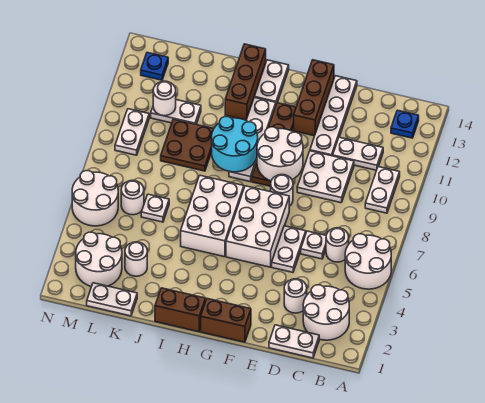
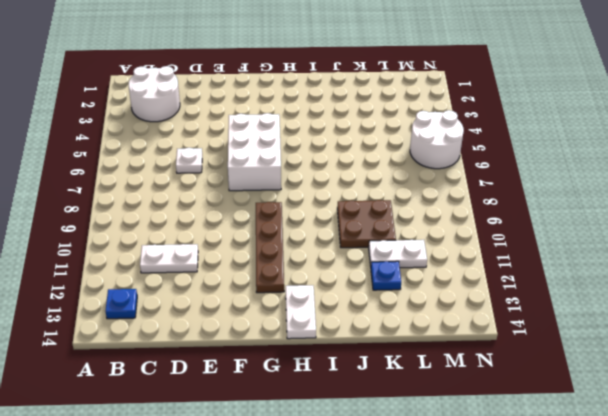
blue 1x1 plate [371,261,401,290] -> blue 1x1 plate moved to [141,53,168,80]
none -> white 2x2 round brick [345,234,391,289]
none -> white 1x2 plate [365,167,400,213]
none -> white 1x2 plate [269,325,319,358]
none -> white 1x1 round brick [326,228,349,262]

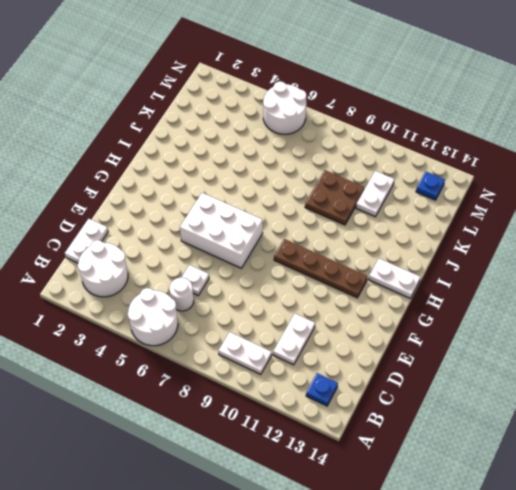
none -> white 1x1 round brick [284,279,307,313]
none -> white 2x2 plate [297,151,354,203]
none -> white 1x2 plate [272,226,306,272]
none -> white 1x4 plate [310,76,357,156]

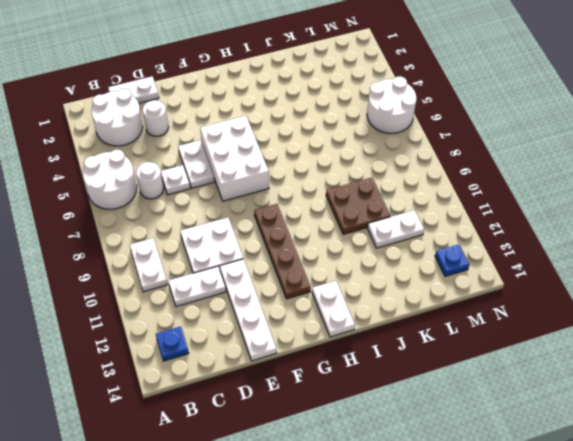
none -> brown 1x2 brick [201,299,251,342]
none -> white 1x1 round brick [271,175,293,206]
none -> brown 1x3 brick [294,60,334,136]
none -> brown 1x2 brick [155,288,206,332]

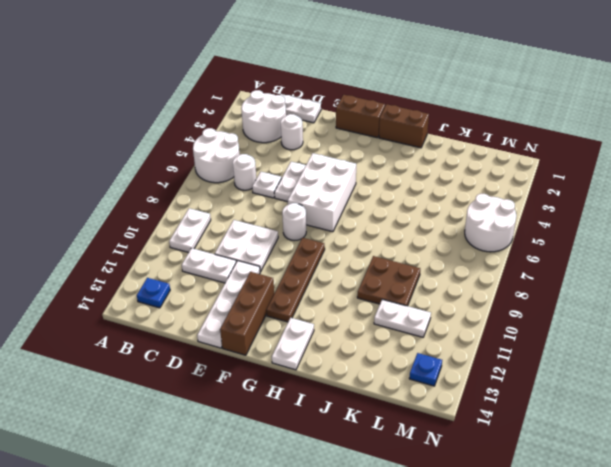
none -> white 2x3 brick [181,176,244,257]
none -> white 1x4 plate [229,98,276,182]
none -> brown 1x3 brick [225,44,266,120]
none -> white 1x2 plate [87,283,137,316]

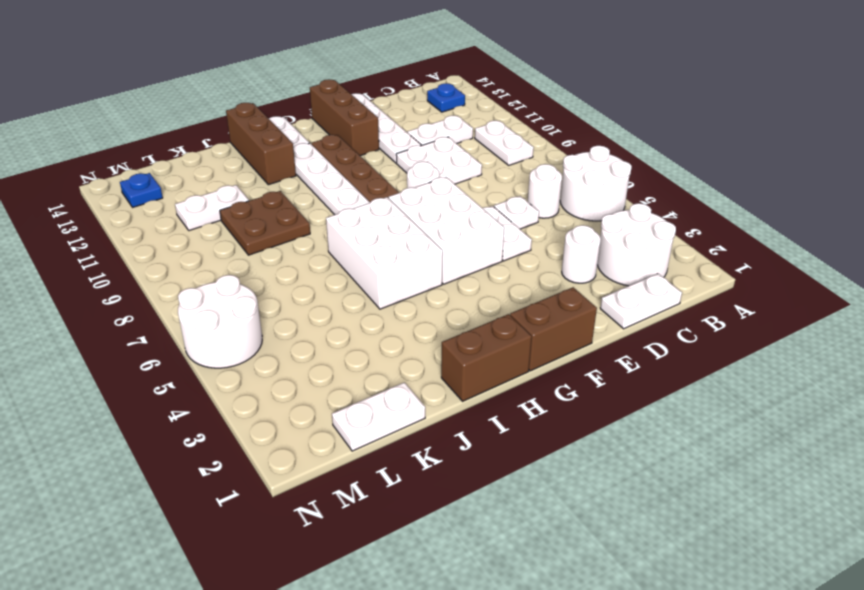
none -> white 1x1 round brick [125,242,147,276]
none -> white 1x1 plate [141,194,169,222]
none -> white 2x2 round brick [76,232,122,286]
none -> white 1x1 round brick [121,180,144,215]

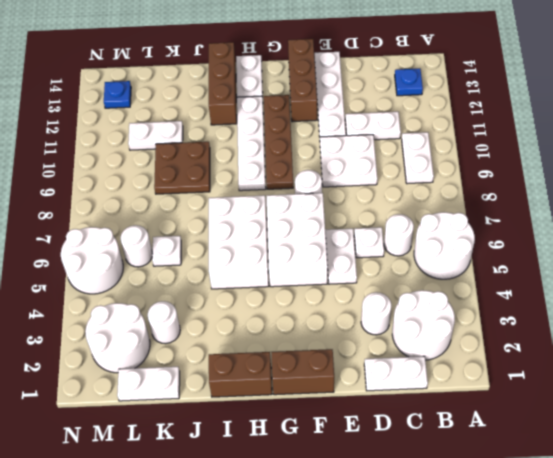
none -> white 1x2 plate [115,109,149,155]
none -> white 2x2 round brick [257,127,303,181]
none -> cyan 2x2 round brick [212,117,258,172]
none -> white 1x1 round brick [153,81,176,116]

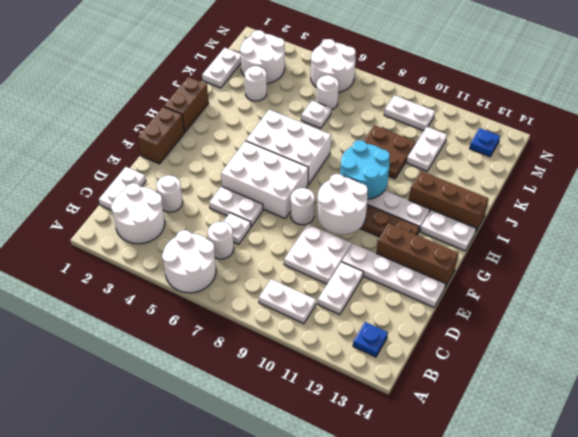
none -> white 1x1 round brick [153,81,176,116]

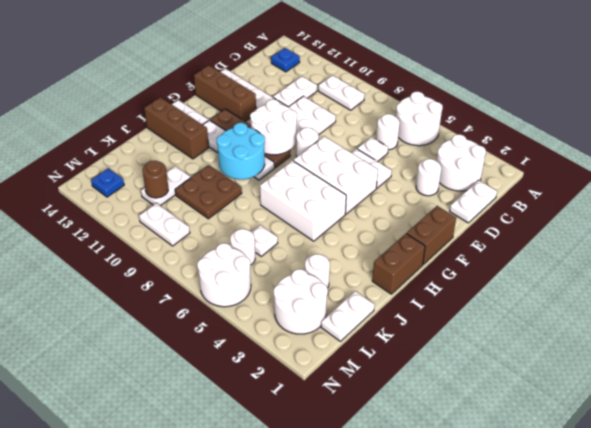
brown 1x1 round brick [143,161,168,198] -> white 1x1 round brick [153,81,176,116]

